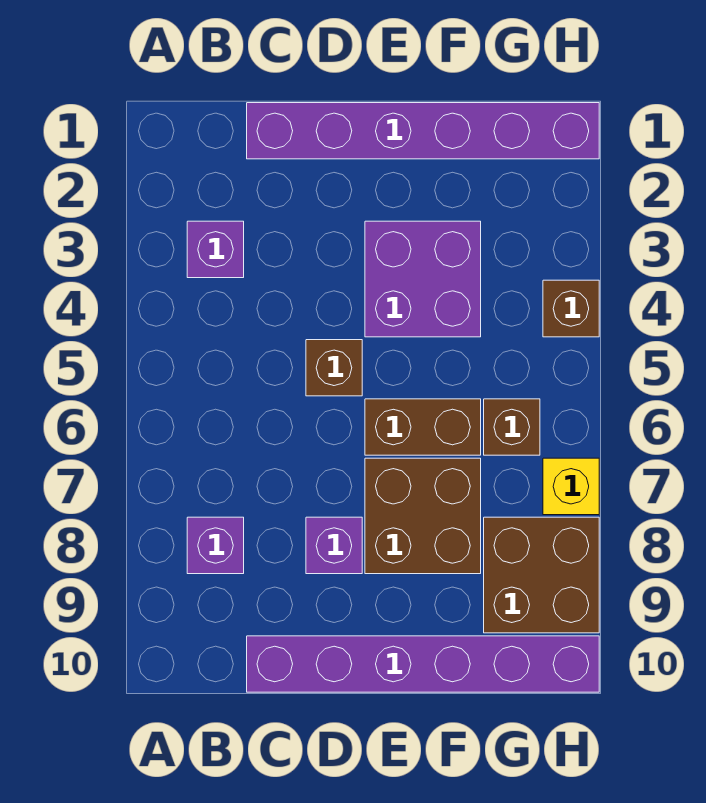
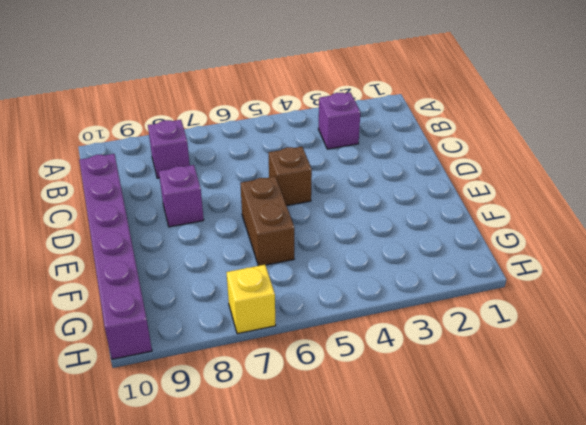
none -> purple 1x6 brick [247,103,599,159]
none -> purple 2x2 brick [365,221,481,337]
none -> brown 2x2 brick [365,458,481,574]

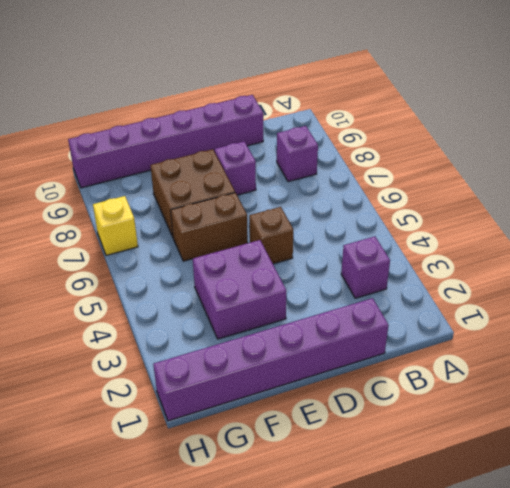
none -> brown 1x1 brick [484,399,540,455]
none -> brown 2x2 brick [484,517,599,633]
none -> brown 1x1 brick [543,280,599,337]

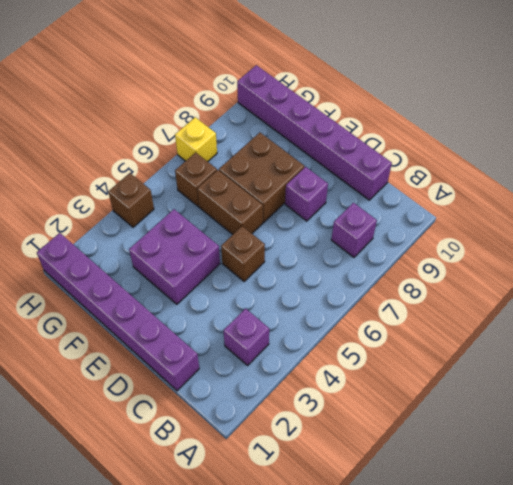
none -> brown 2x2 brick [484,517,599,633]

